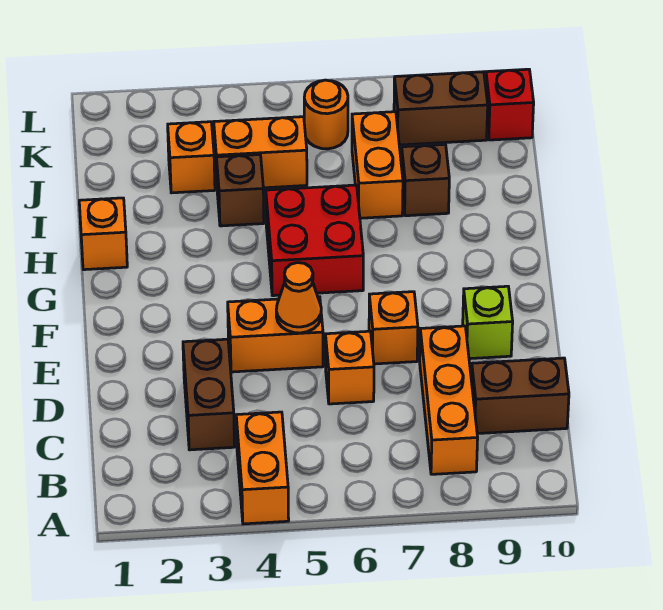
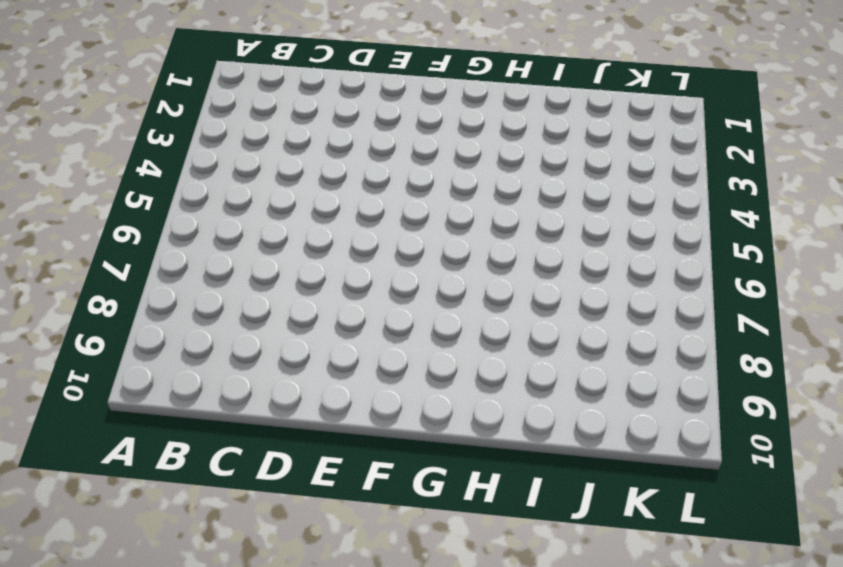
none -> orange 1x2 brick [236,412,289,524]
none -> orange 1x3 brick [420,326,478,474]
none -> brown 1x2 brick [183,339,235,450]

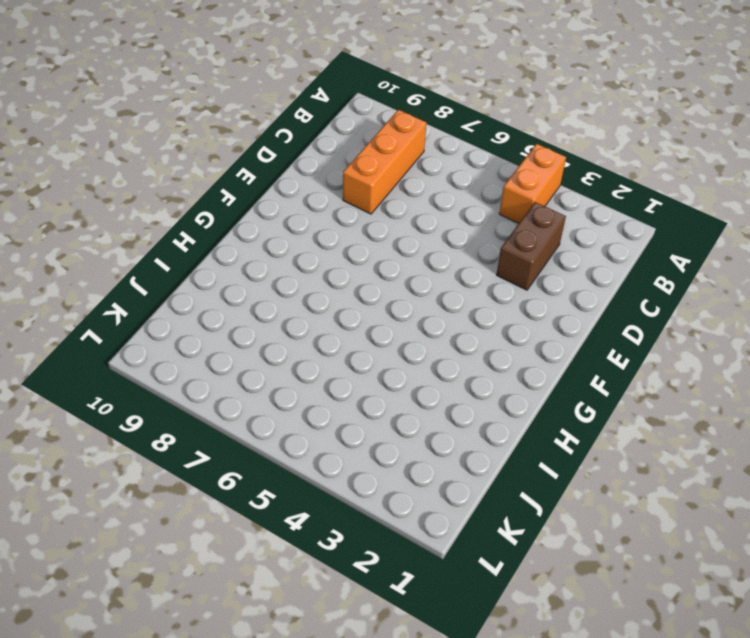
none -> brown 1x2 brick [471,358,569,434]
none -> orange 1x1 brick [325,331,374,404]
none -> orange 1x2 brick [228,297,323,372]

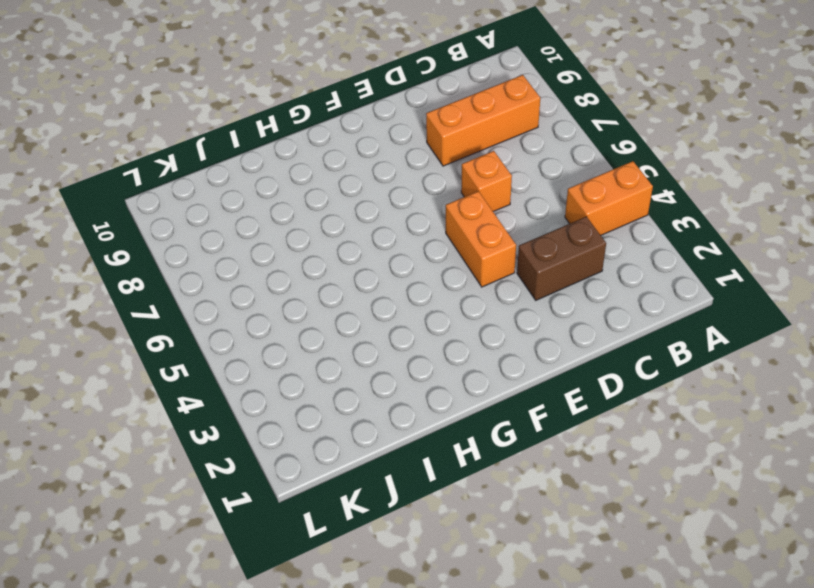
none -> brown 1x2 brick [471,358,569,434]
none -> orange 1x1 brick [369,292,418,364]
none -> lime 1x1 brick [463,286,513,359]

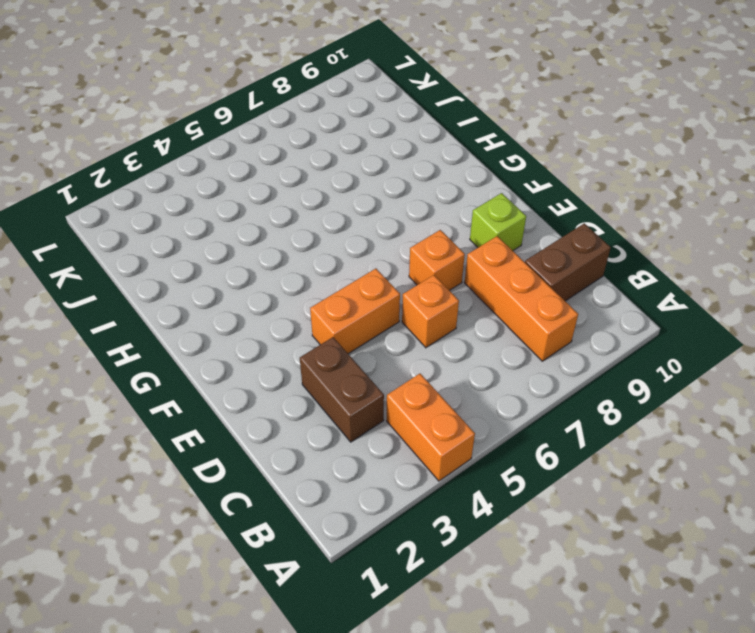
none -> red 2x2 brick [266,185,363,296]
none -> orange 1x1 brick [79,198,127,270]
none -> brown 1x1 brick [216,155,264,226]

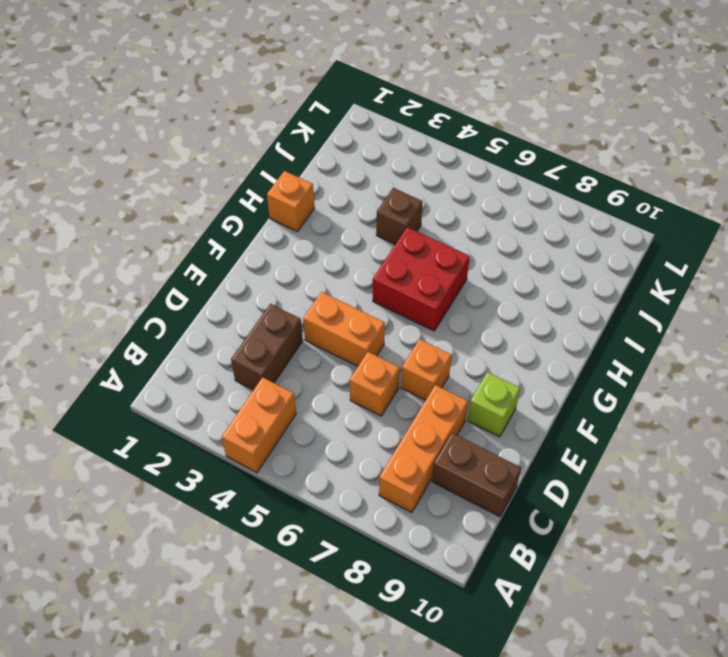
none -> orange 1x2 brick [352,112,403,218]
none -> brown 1x1 brick [401,144,449,216]
none -> orange 1x1 brick [168,122,215,193]

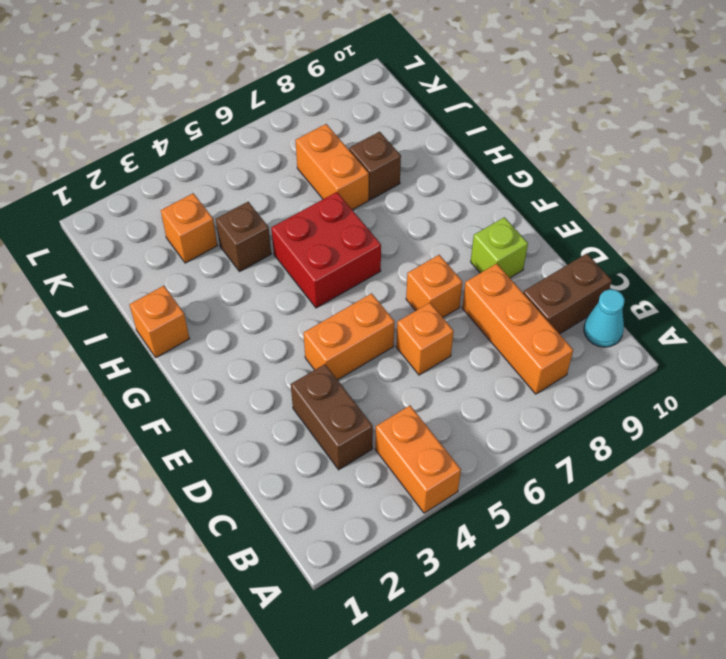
cyan 1x1 cone [584,289,625,347] -> none
none -> orange 1x2 brick [214,117,307,188]
none -> orange 1x1 round brick [304,80,348,149]
none -> brown 1x2 brick [394,72,488,145]

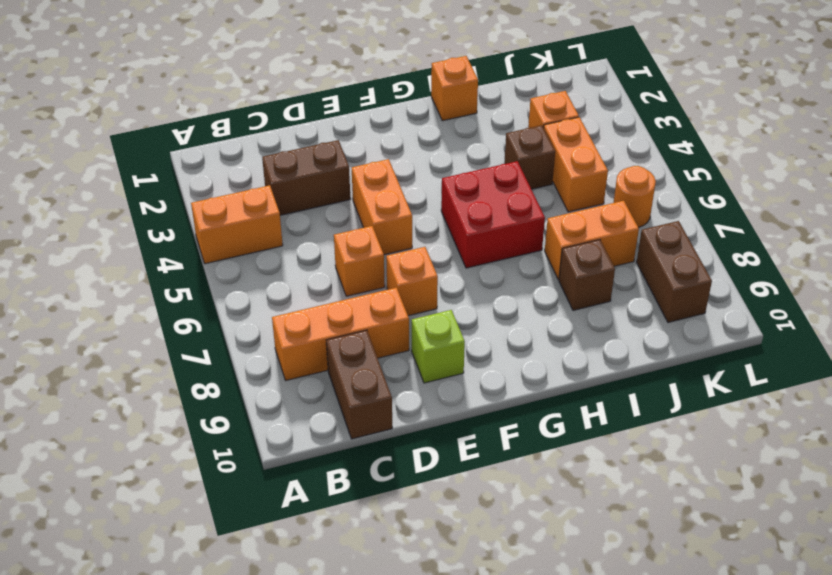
none -> red 1x1 brick [486,69,534,140]
none -> orange 1x1 cone [276,263,321,333]

